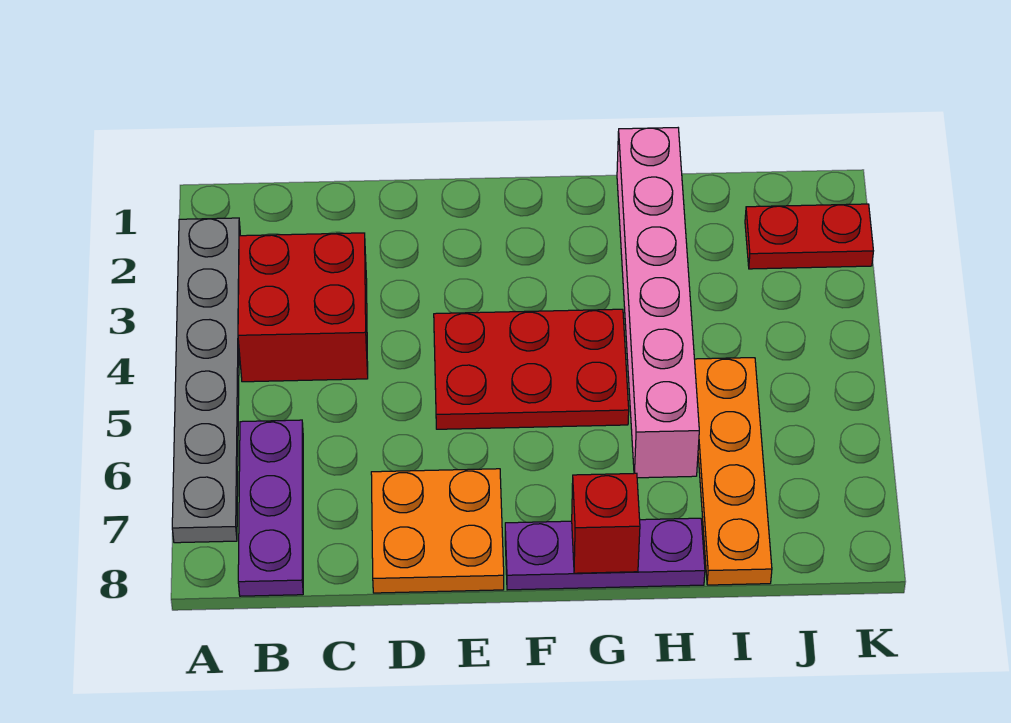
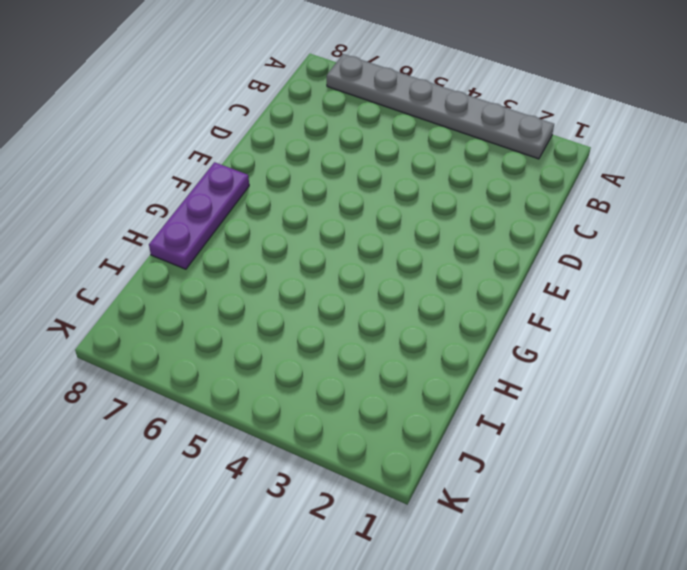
none -> red 2x2 brick [238,233,368,382]
none -> purple 1x3 plate [238,420,303,596]

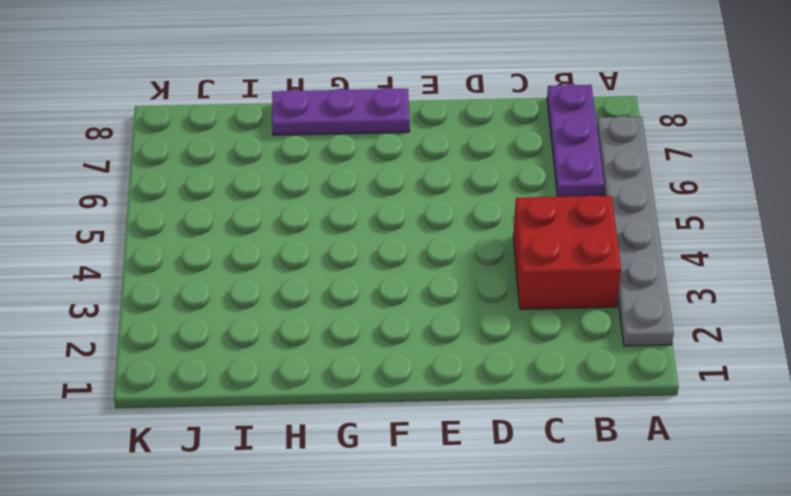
none -> orange 2x2 plate [371,469,504,593]
none -> red 2x3 plate [434,309,629,429]

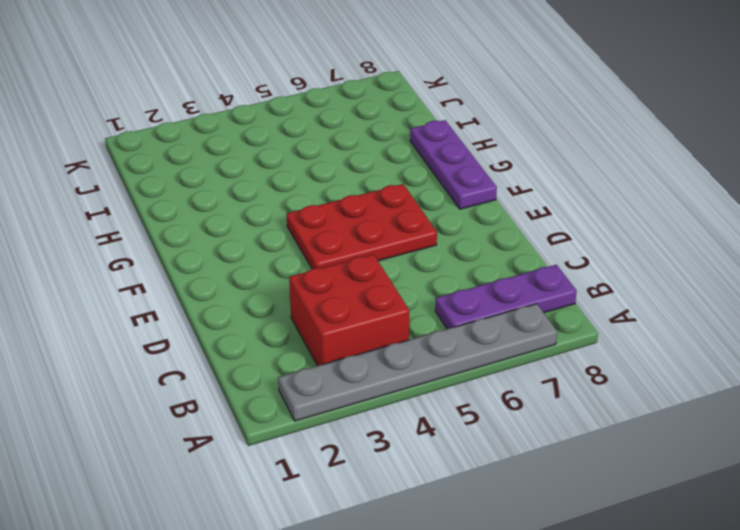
red 2x3 plate [286,184,437,269] -> red 2x3 plate turned to [434,309,629,429]
none -> orange 2x2 plate [371,469,504,593]
none -> pink 1x6 brick [617,128,699,478]

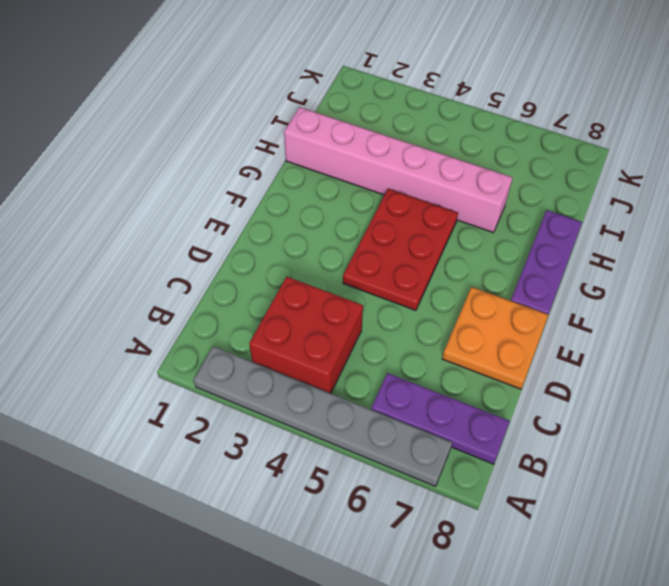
none -> orange 1x4 plate [695,358,772,585]
none -> red 1x2 plate [745,204,873,269]

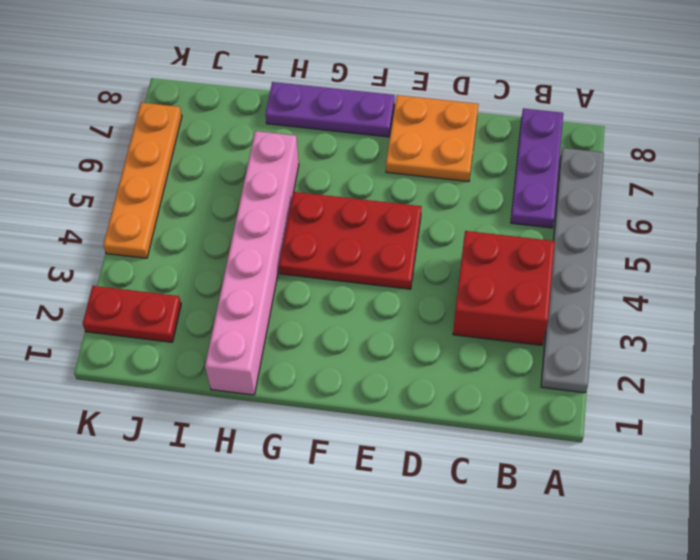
orange 1x4 plate [103,103,182,258] -> orange 1x4 plate moved to [695,358,772,585]
none -> red 1x1 brick [572,473,640,573]

